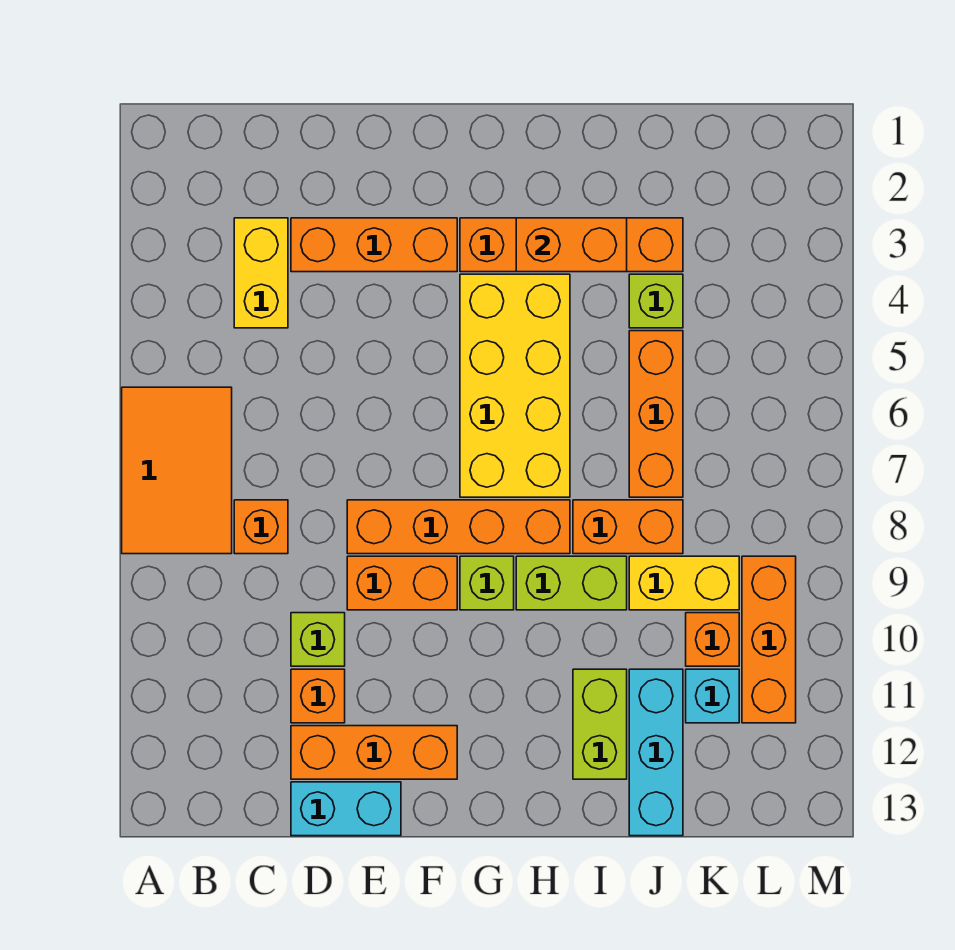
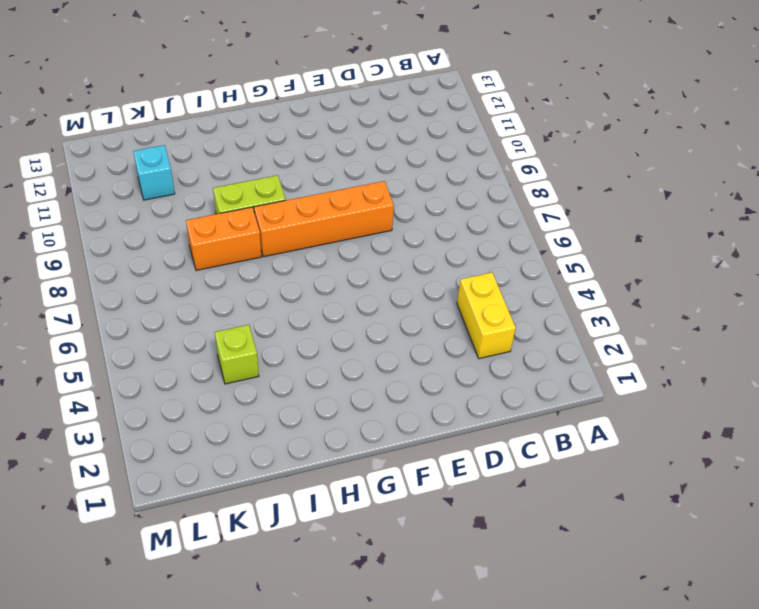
none -> orange 2x3 tile [122,387,232,554]
none -> orange 1x1 brick [234,500,288,554]
none -> orange 1x3 brick [291,218,457,272]

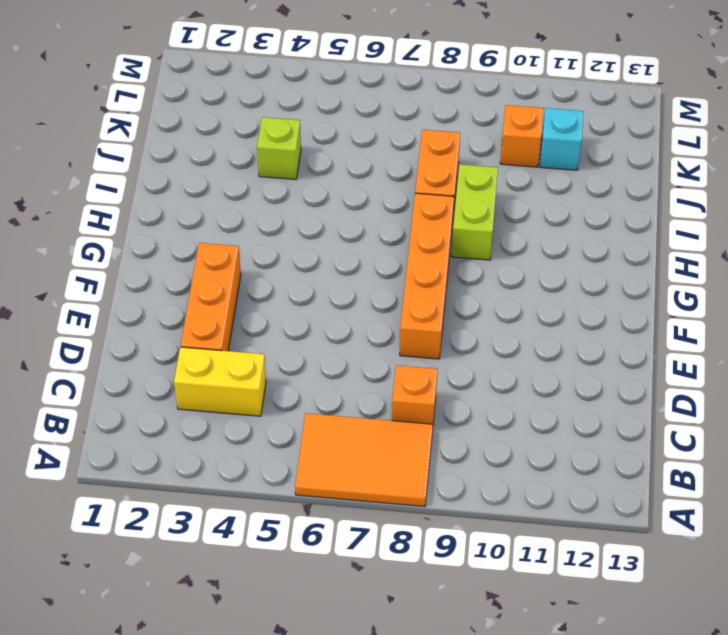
none -> lime 1x1 brick [291,613,345,666]
none -> orange 1x1 brick [291,669,345,723]
none -> orange 1x3 brick [291,726,457,779]

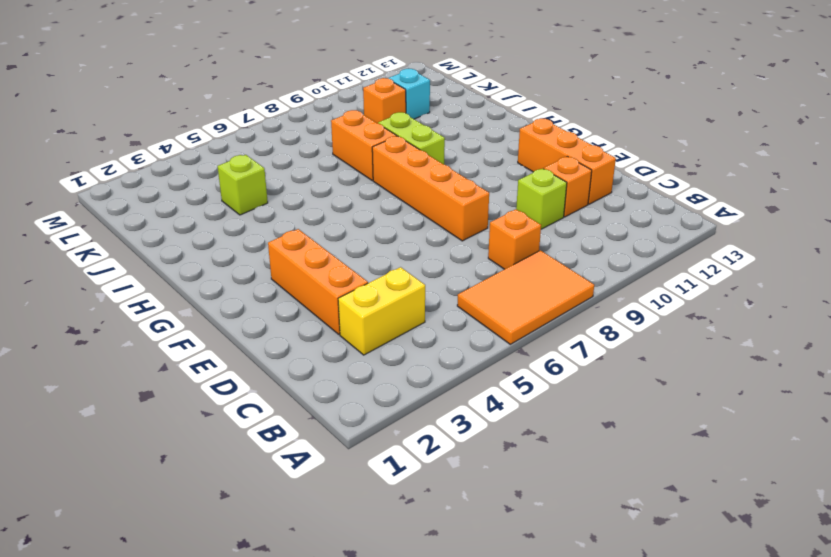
none -> cyan 1x2 brick [291,782,401,836]
none -> orange 1x2 brick [347,556,457,610]
none -> orange 1x4 brick [460,218,683,272]

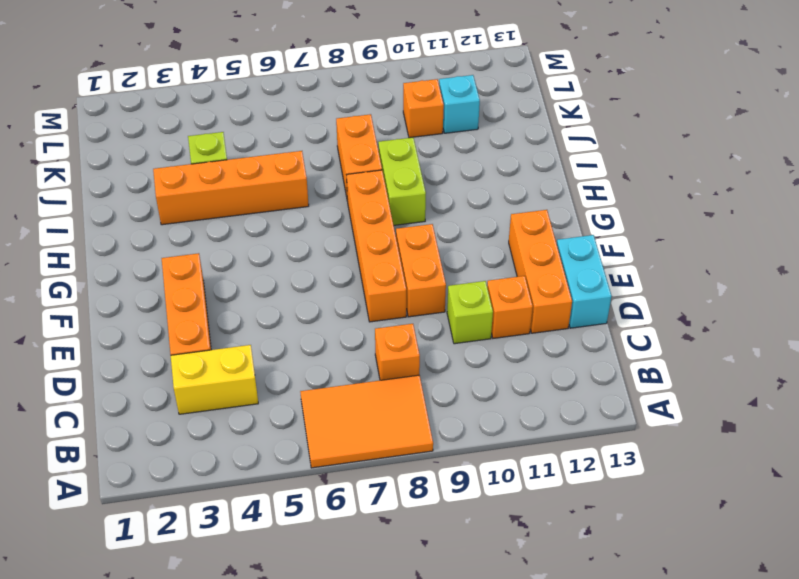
orange 1x4 brick [153,151,309,225] -> orange 1x4 brick turned to [460,218,683,272]
none -> yellow 2x4 brick [460,274,570,497]
none -> lime 1x1 brick [460,556,514,610]
none -> lime 1x2 brick [573,669,627,779]

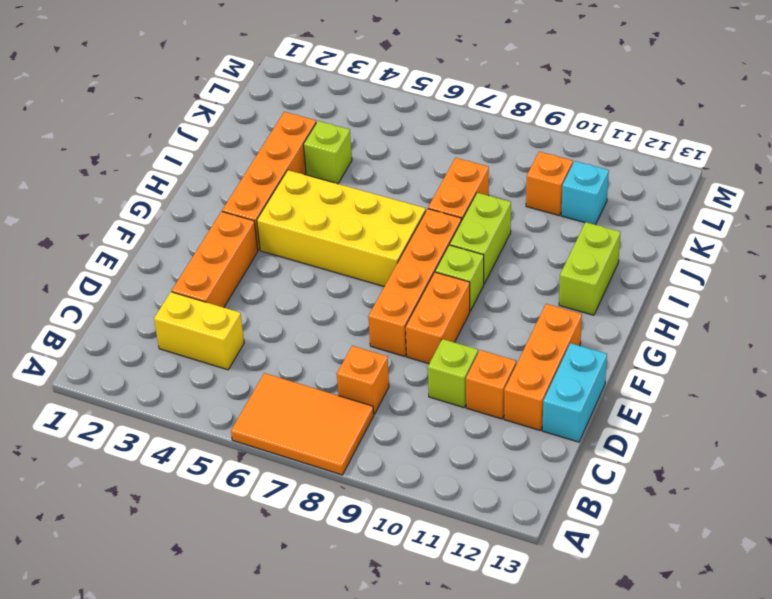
lime 1x2 brick [559,222,620,315] -> lime 1x2 brick turned to [573,669,627,779]
none -> orange 1x3 brick [629,331,683,497]
none -> yellow 1x2 brick [629,556,739,610]
none -> cyan 1x3 brick [629,669,683,836]

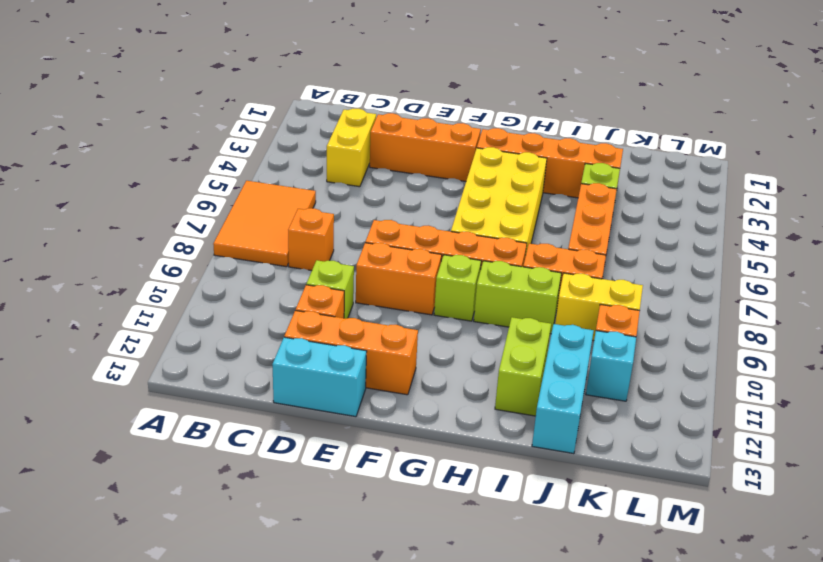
none -> orange 1x3 brick [742,556,796,723]
none -> orange 1x2 brick [516,218,627,272]

